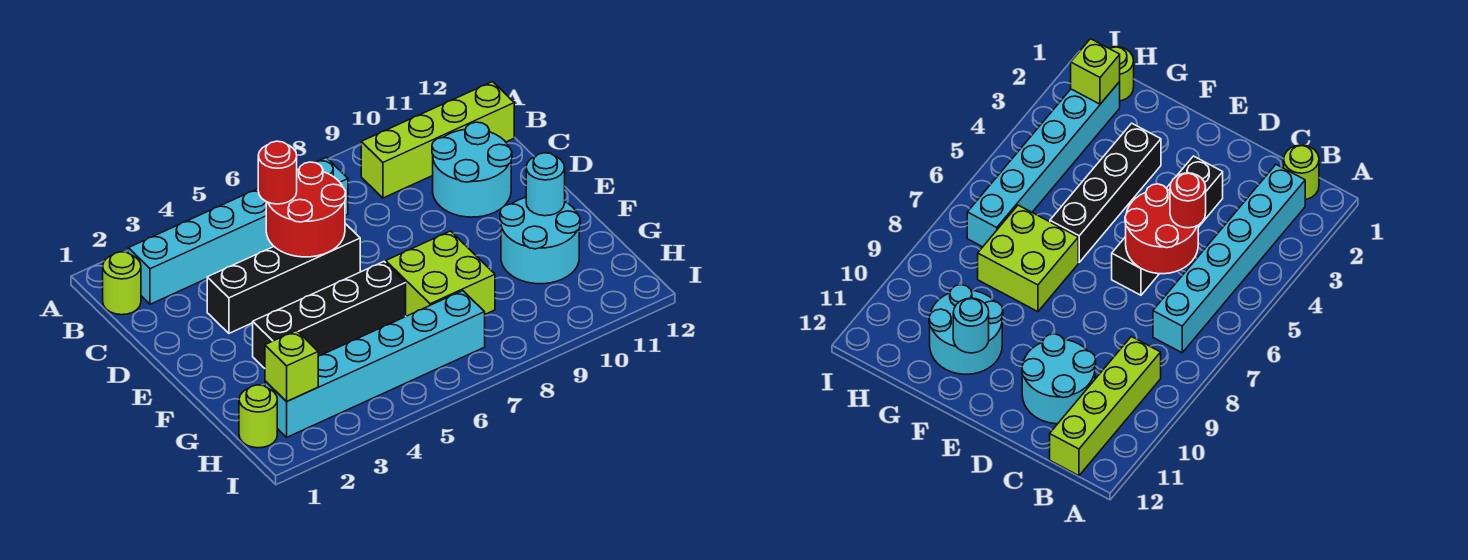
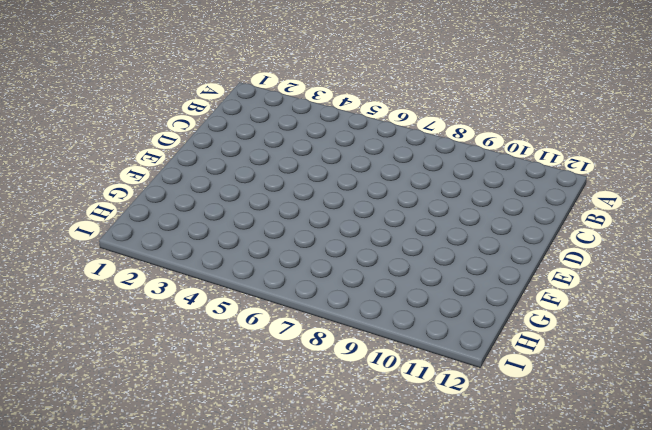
none -> lime 1x1 round brick [103,252,141,315]
none -> cyan 1x6 brick [128,157,348,304]
none -> lime 1x4 brick [361,82,514,198]

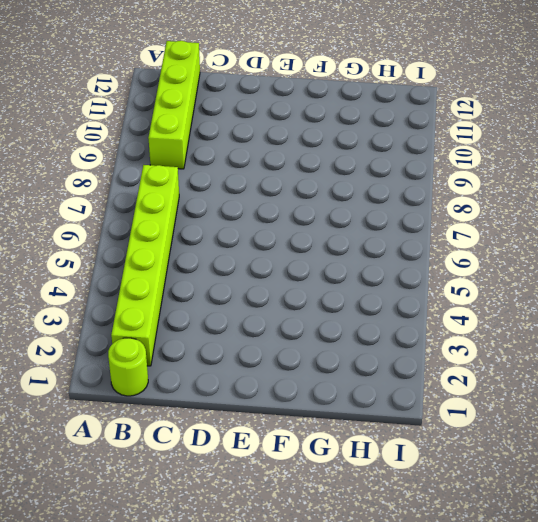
lime 1x6 brick [111,165,179,366] -> cyan 1x6 brick [128,157,348,304]
none -> cyan 2x2 round brick [432,122,512,217]
none -> black 1x4 brick [207,224,360,333]
none -> black 1x4 brick [253,262,406,368]

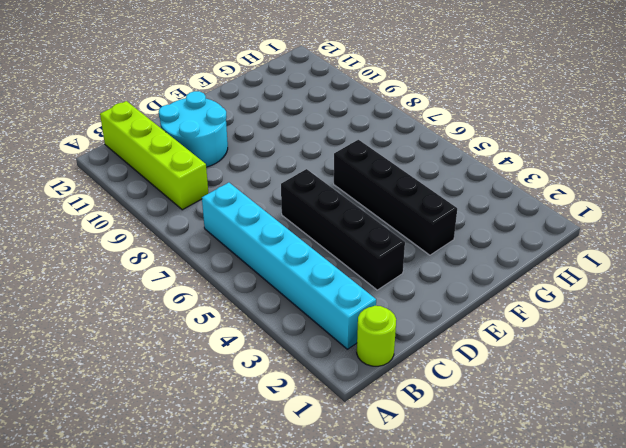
none -> lime 2x2 brick [386,231,495,316]
none -> cyan 2x2 round brick [500,198,580,284]
none -> lime 1x1 round brick [239,385,277,448]

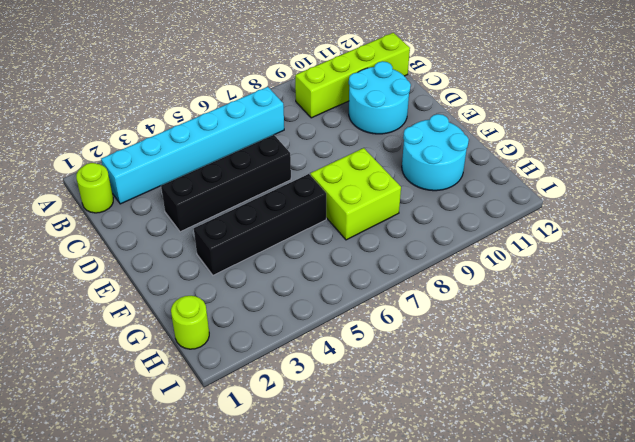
none -> cyan 1x6 brick [265,291,485,437]
none -> red 2x2 round brick [266,162,346,257]
none -> cyan 1x1 round brick [526,153,565,216]

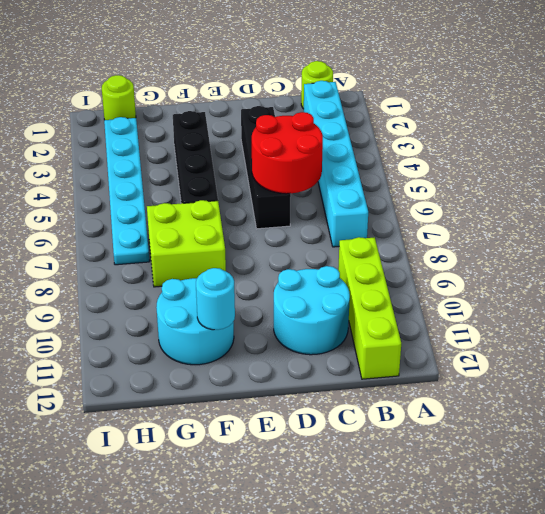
cyan 1x6 plate [104,117,149,265] -> cyan 1x6 brick [265,291,485,437]
none -> lime 1x1 brick [265,331,318,401]
none -> red 1x1 round brick [258,141,297,204]

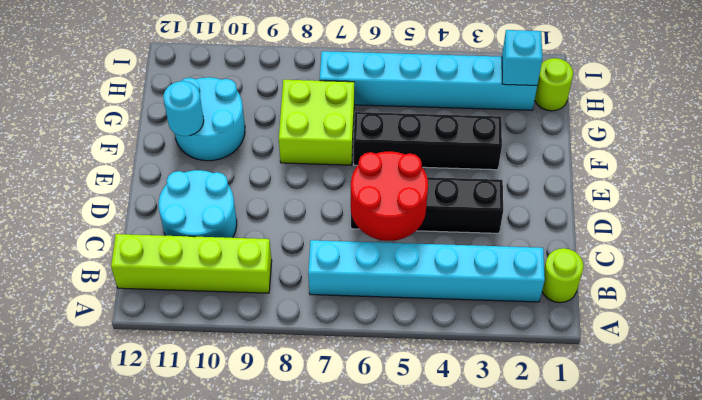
cyan 1x1 brick [502,30,542,85] -> lime 1x1 brick [265,331,318,401]
none -> red 1x1 round brick [258,141,297,204]

